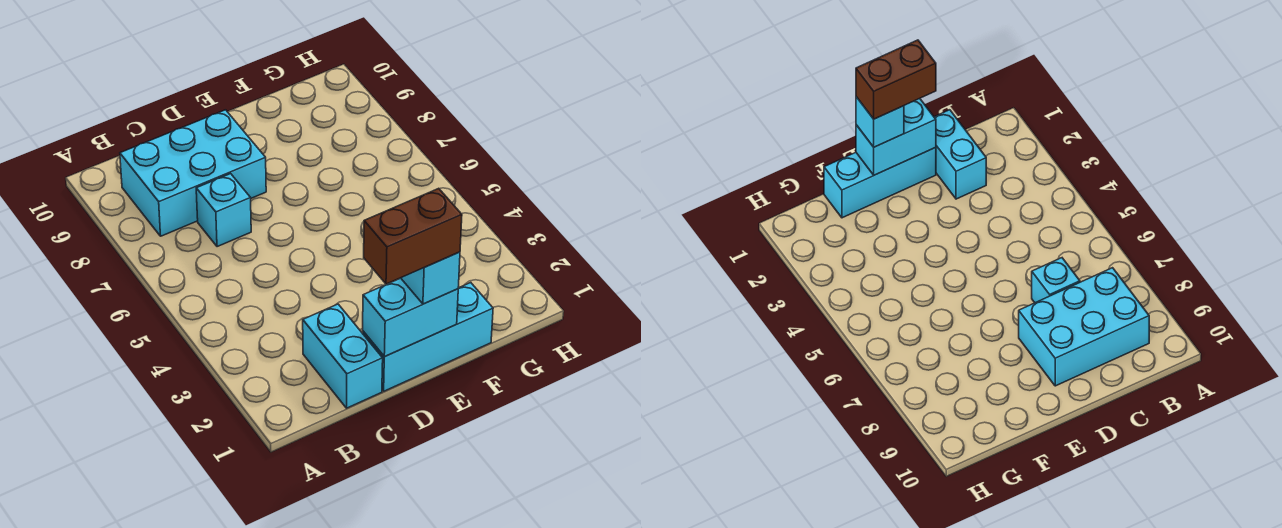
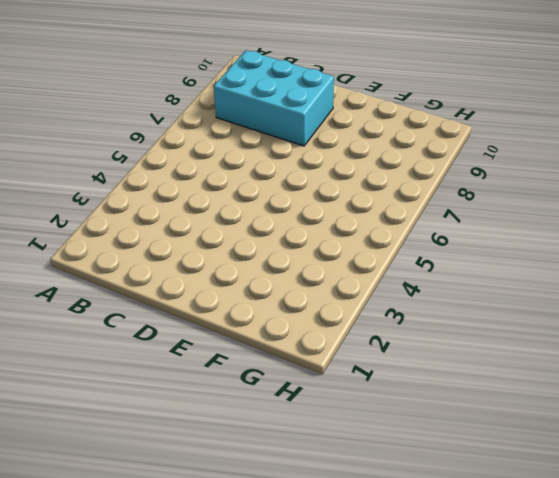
none -> cyan 1x2 brick [303,304,383,408]
none -> cyan 1x1 brick [196,174,251,247]

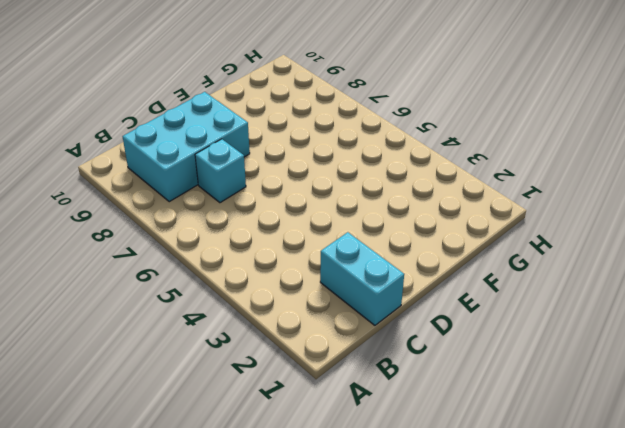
none -> cyan 1x3 brick [363,283,493,391]
none -> cyan 1x2 brick [363,278,458,357]

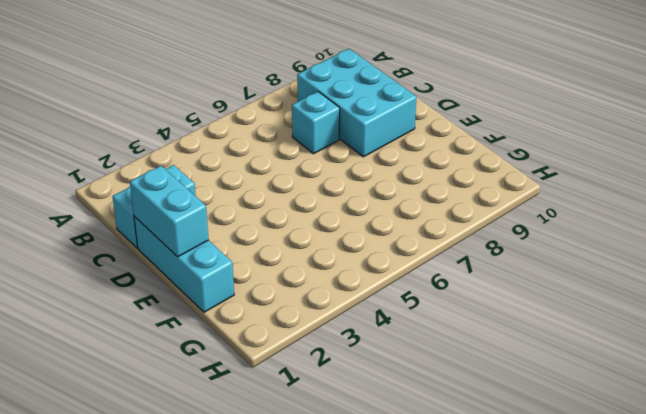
none -> cyan 1x1 brick [401,252,460,304]
none -> brown 1x2 brick [364,188,462,284]

